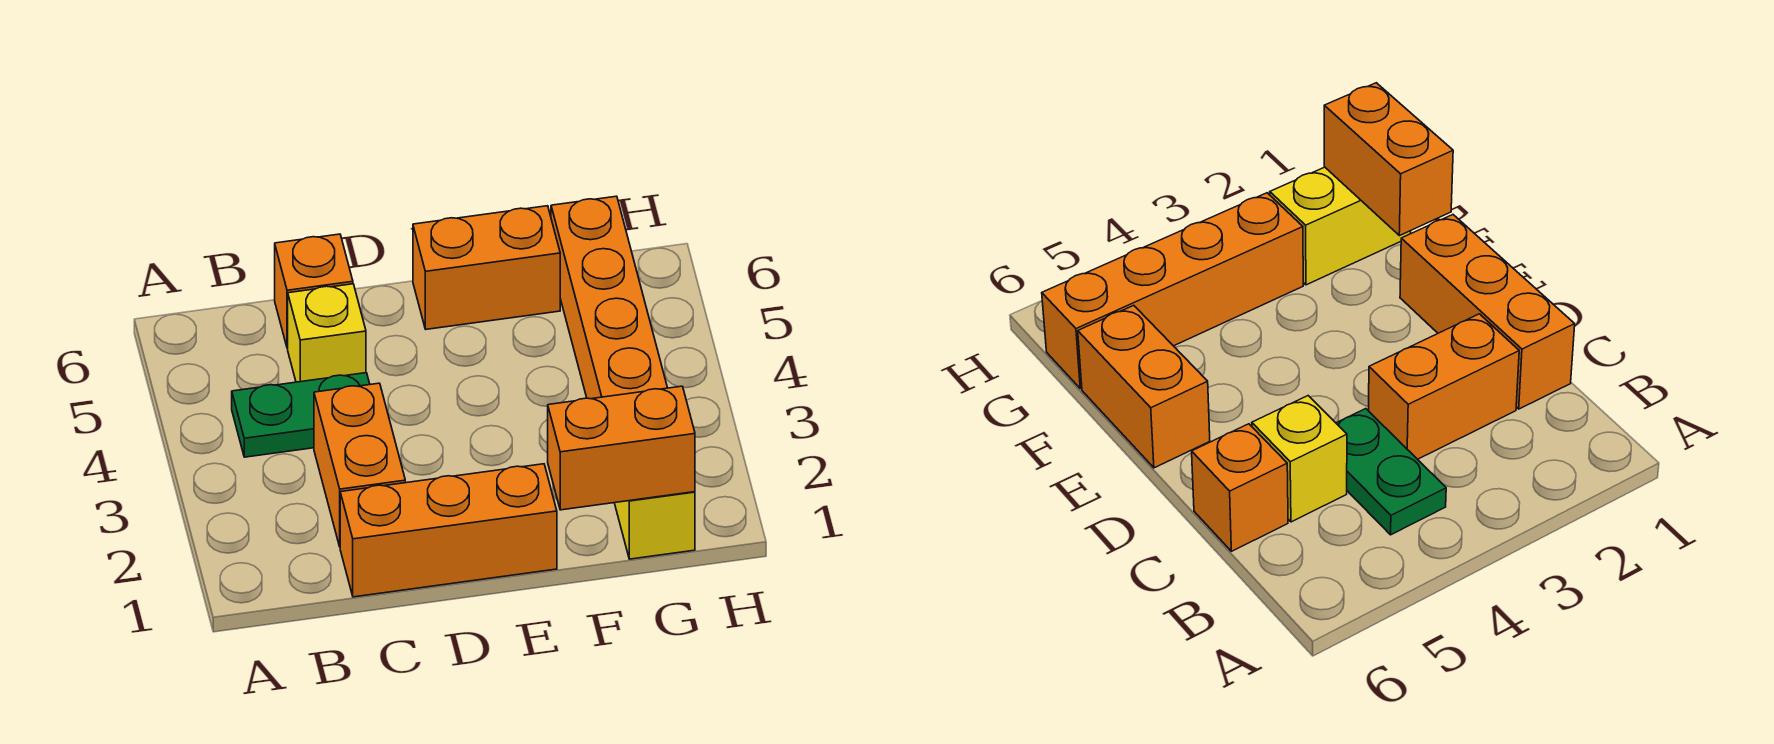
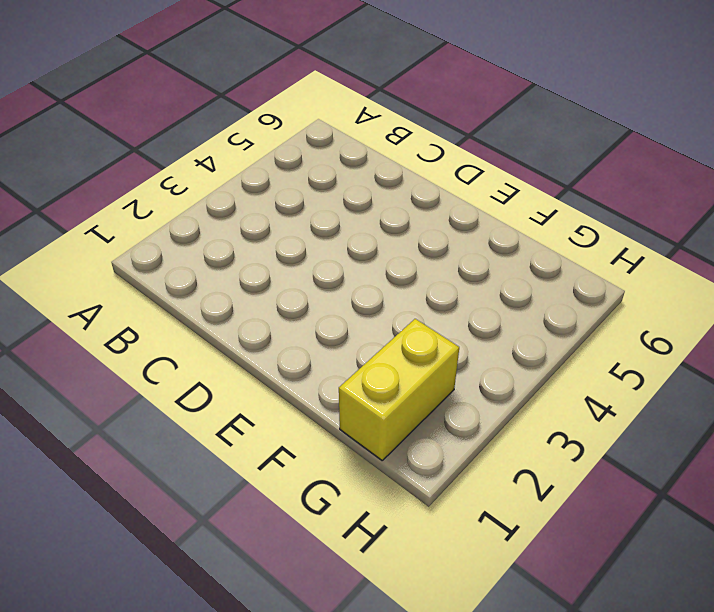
none -> green 1x2 plate [232,373,370,457]
none -> orange 1x3 brick [340,464,557,597]

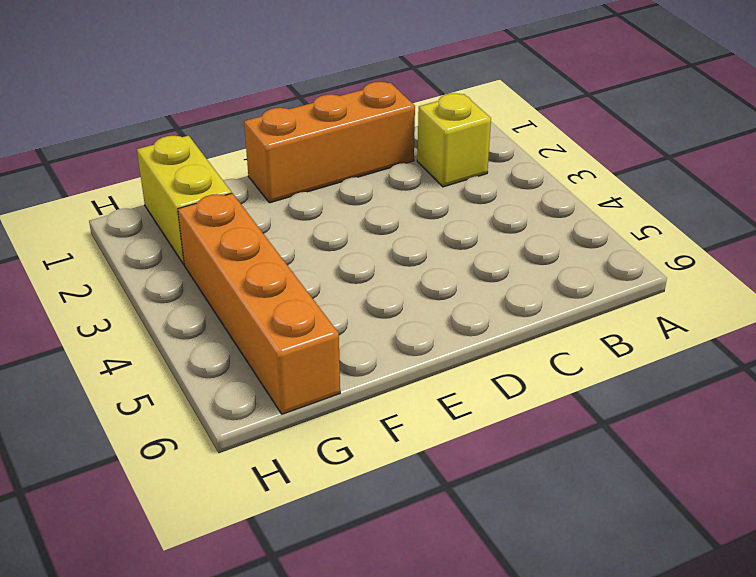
yellow 1x1 brick [417,93,491,187] -> yellow 1x1 brick moved to [288,284,366,382]
none -> green 1x2 plate [232,373,370,457]
none -> orange 1x2 brick [314,383,405,546]

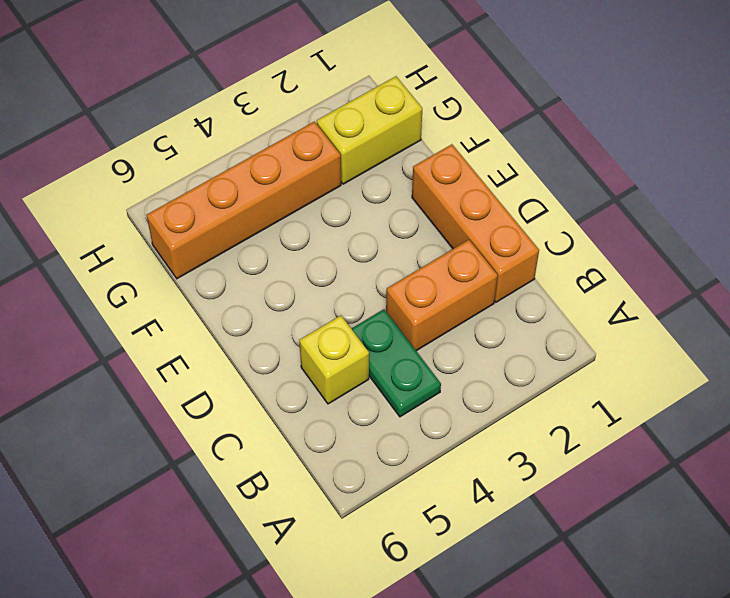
none -> orange 1x1 brick [275,234,353,348]
none -> orange 1x2 brick [413,206,560,329]

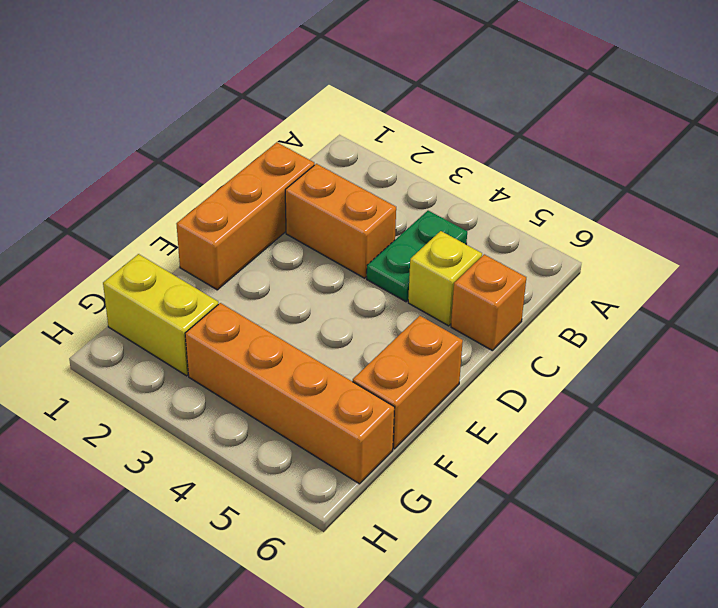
none -> orange 1x2 brick [548,386,695,510]

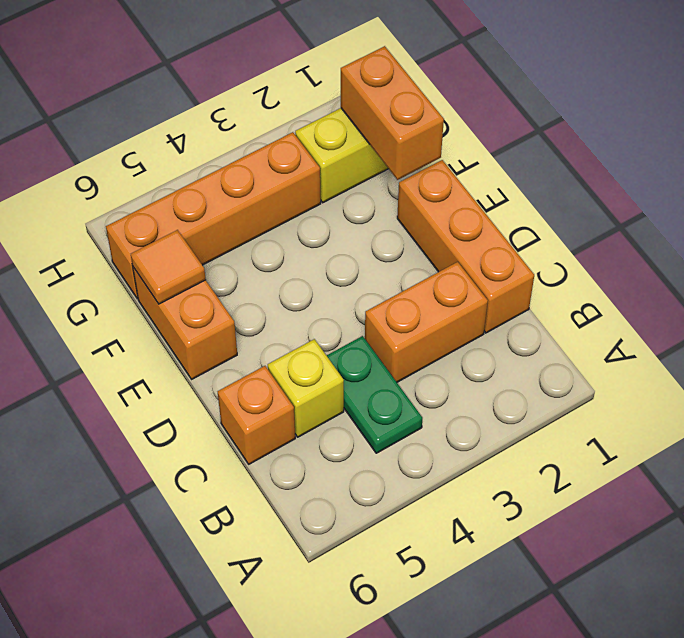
orange 1x1 tile [131,230,206,304] -> none

